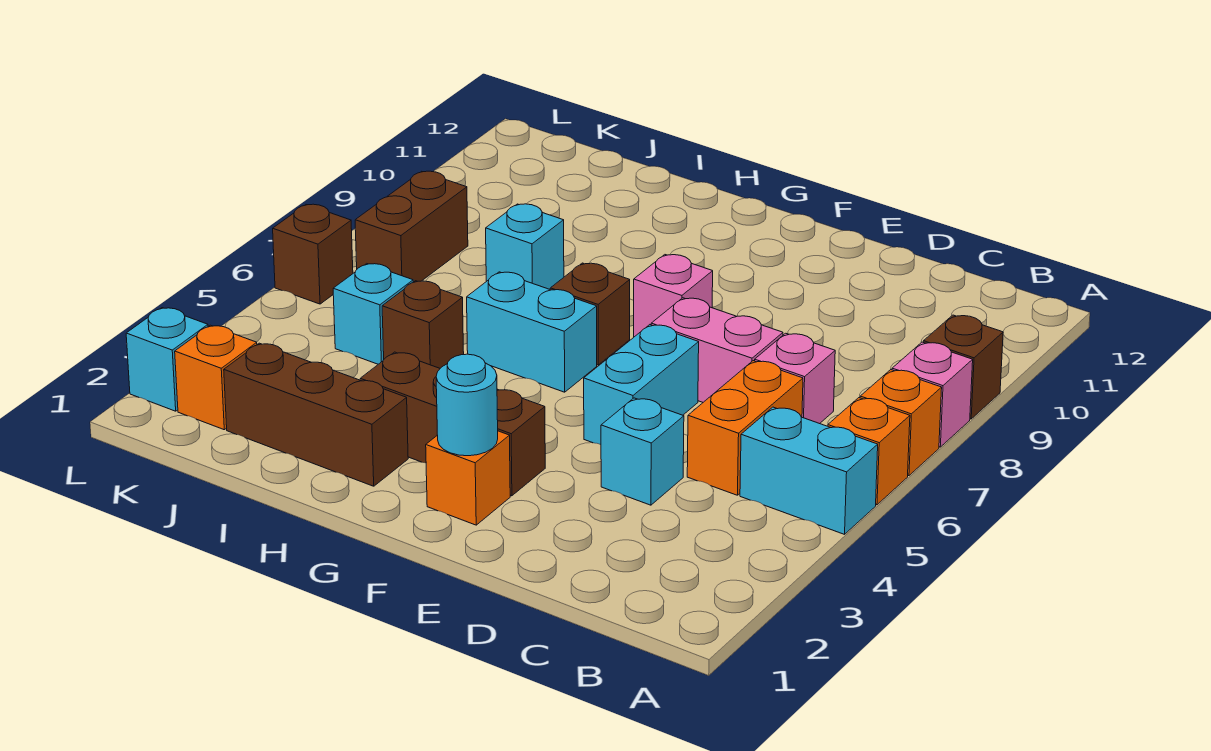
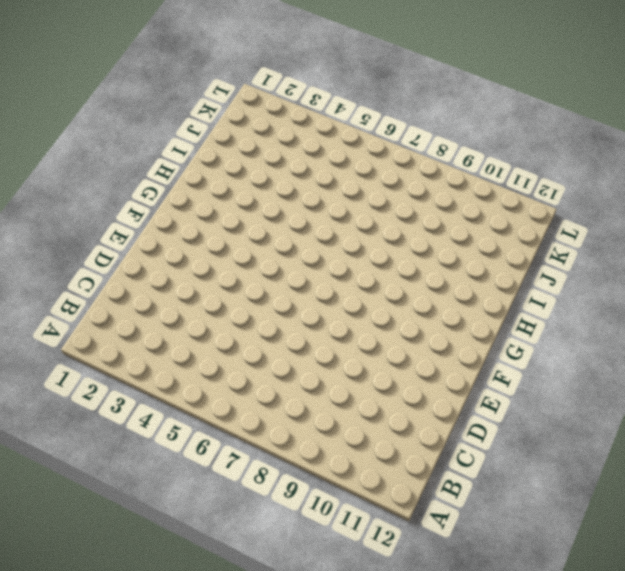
none -> cyan 1x2 brick [740,407,878,534]
none -> orange 1x1 brick [828,398,910,505]
none -> orange 1x1 brick [860,370,942,476]

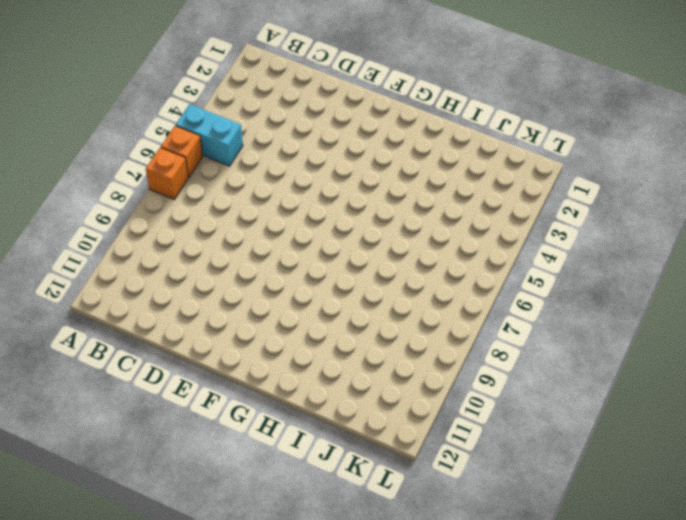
none -> pink 1x1 brick [892,342,973,447]
none -> brown 1x1 brick [923,315,1003,419]
none -> orange 1x2 brick [687,361,803,495]

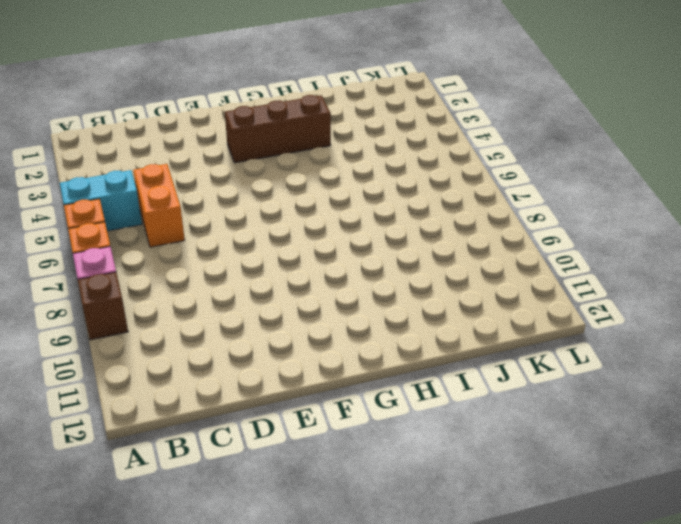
none -> pink 1x1 brick [755,333,835,424]
none -> cyan 1x1 brick [601,398,684,505]
none -> pink 1x2 brick [651,298,783,402]

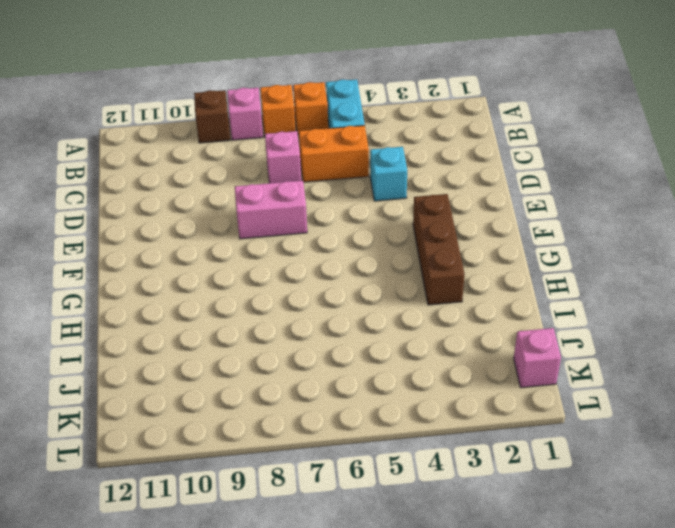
pink 1x2 brick [235,180,307,239] -> pink 1x2 brick turned to [651,298,783,402]
pink 1x1 brick [514,328,561,388] -> pink 1x1 brick moved to [634,255,713,337]
none -> cyan 1x2 brick [584,325,699,445]
none -> orange 1x1 brick [426,431,510,525]
none -> cyan 1x2 brick [467,272,597,392]

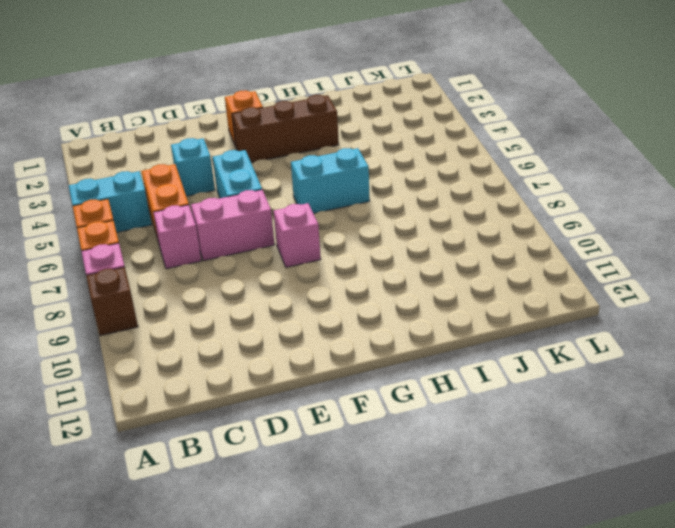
none -> brown 1x1 brick [550,263,630,365]
none -> brown 1x3 brick [224,343,408,486]
none -> brown 1x1 brick [382,281,464,368]

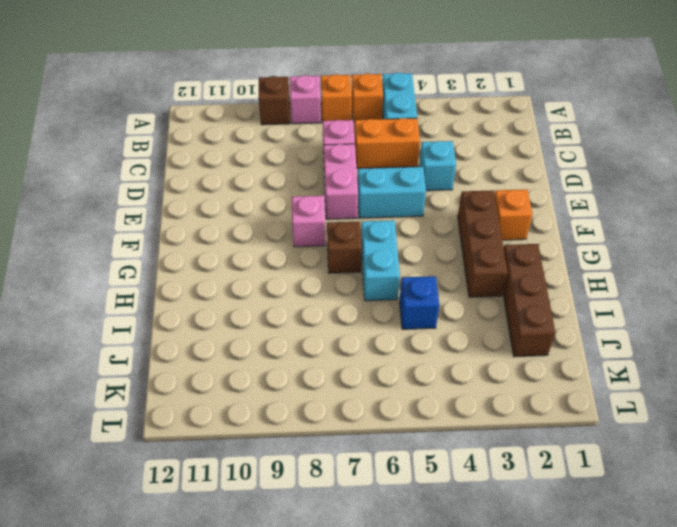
blue 1x1 brick [400,276,439,329] -> brown 1x1 brick [382,281,464,368]
none -> cyan 1x1 brick [486,204,564,289]
none -> cyan 1x1 brick [333,264,413,364]
none -> orange 1x1 brick [175,325,257,430]

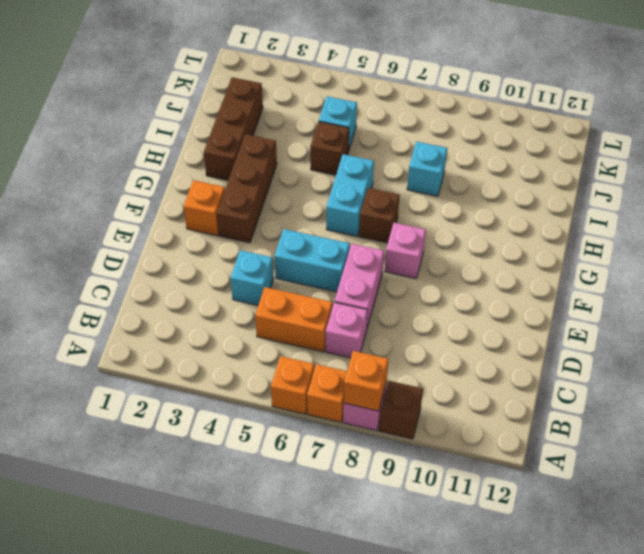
orange 1x1 brick [344,351,388,411] -> orange 1x1 brick moved to [175,325,257,430]
none -> cyan 1x2 brick [740,407,878,534]
none -> brown 1x2 brick [355,171,468,282]
none -> cyan 1x1 brick [126,308,208,411]

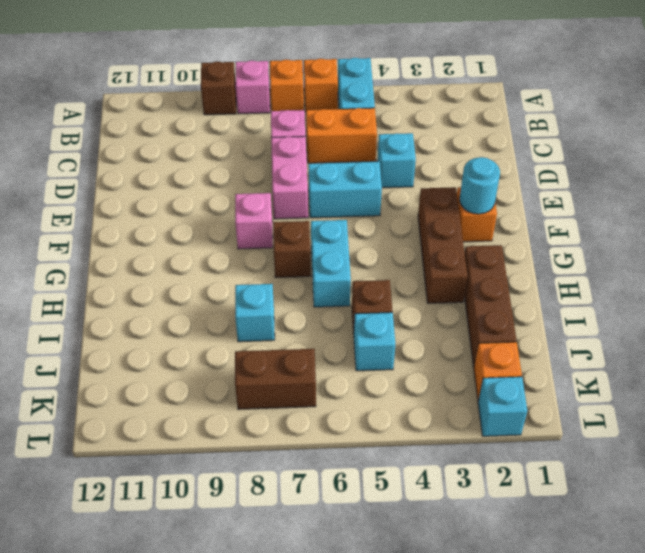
none -> brown 1x1 brick [273,204,353,304]

